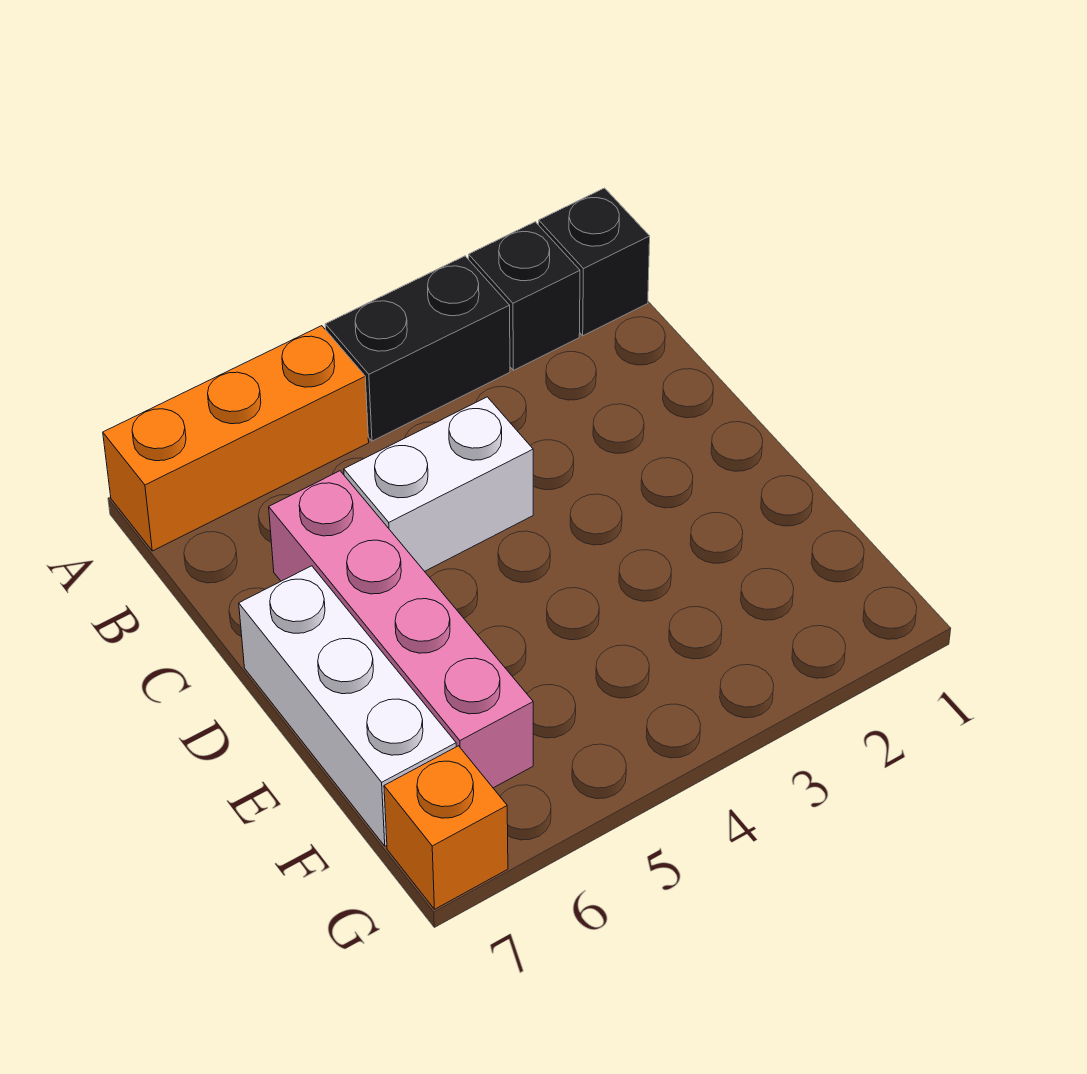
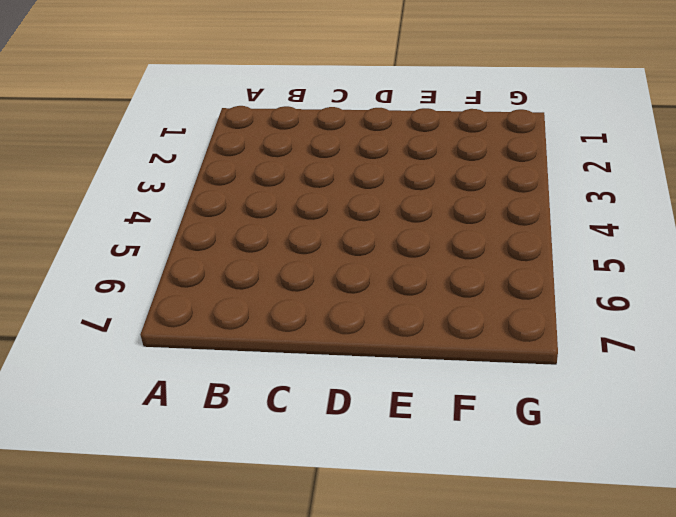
none -> black 1x1 brick [539,188,650,336]
none -> black 1x1 brick [469,222,580,370]

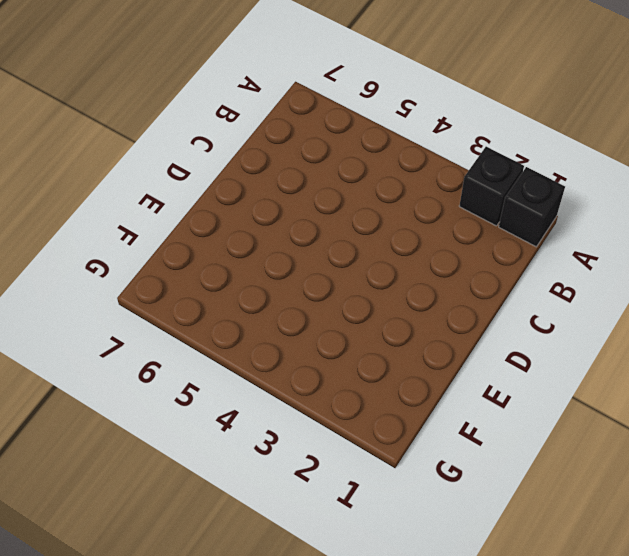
none -> black 1x2 brick [325,256,510,441]
none -> orange 1x3 brick [103,326,369,551]

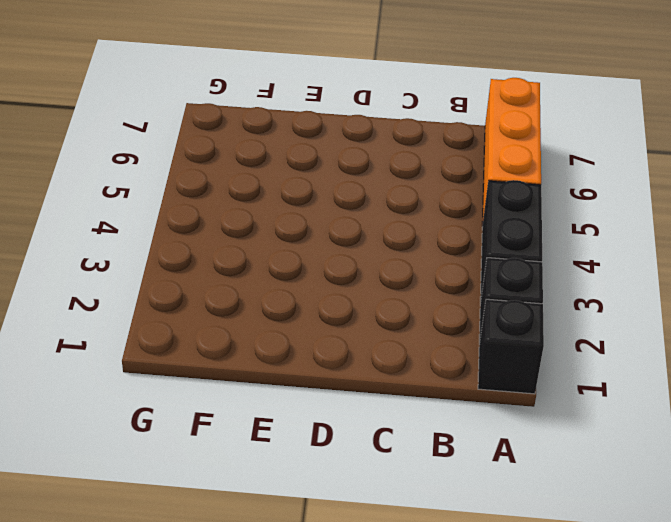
none -> white 1x2 brick [344,397,533,571]
none -> pink 1x4 brick [269,471,533,788]

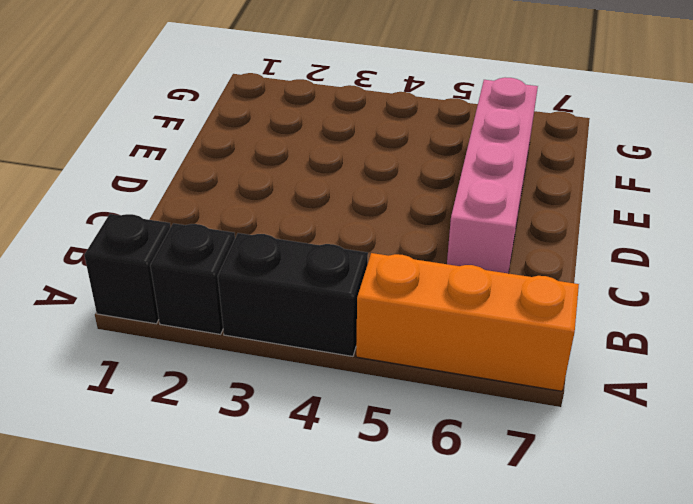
none -> white 1x2 brick [344,397,533,571]
none -> white 1x3 brick [239,566,456,846]

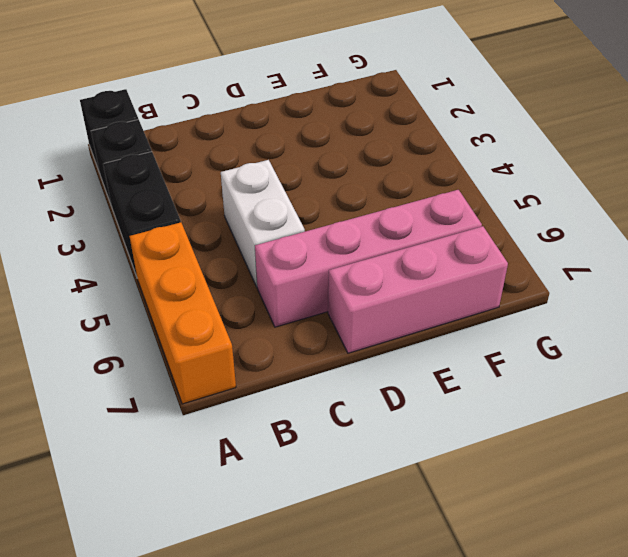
pink 1x3 brick [328,226,508,353] -> white 1x3 brick [239,566,456,846]
none -> orange 1x1 brick [384,746,508,909]

